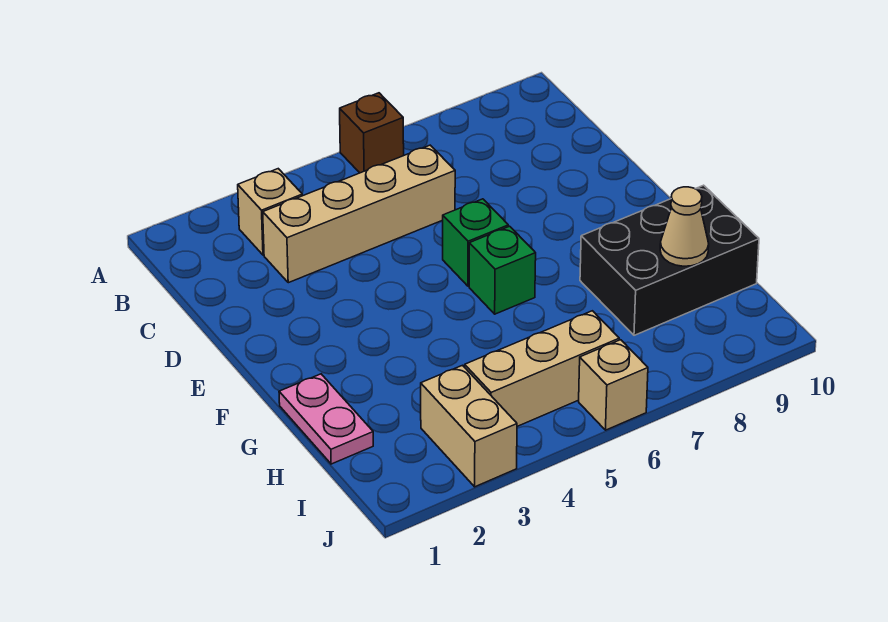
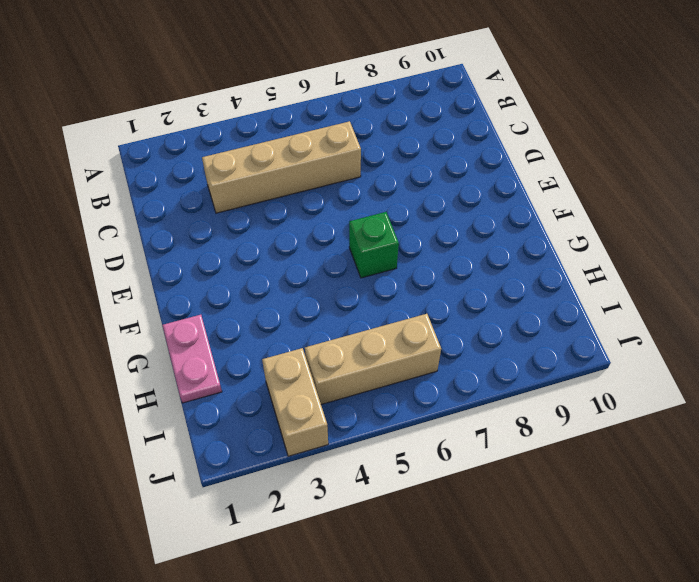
none -> brown 1x1 brick [340,93,404,173]
none -> tan 1x1 brick [238,169,302,255]

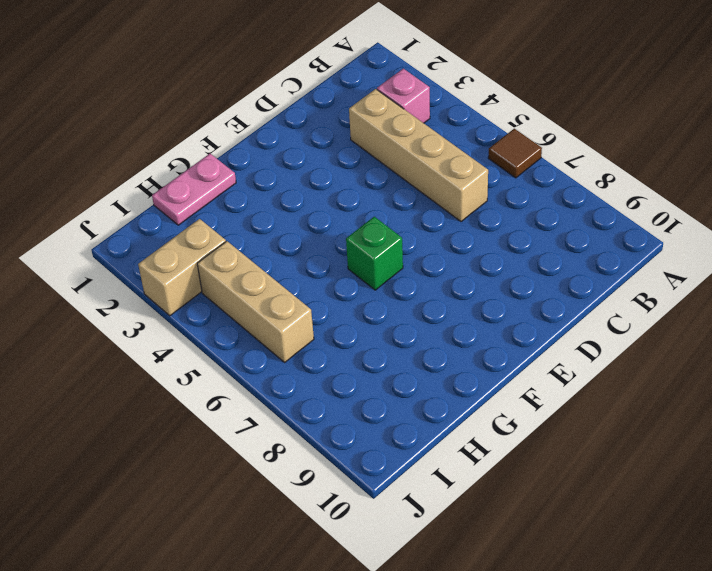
brown 1x1 tile [488,129,542,178] -> brown 1x1 brick [340,93,404,173]
pink 1x1 brick [377,69,430,123] -> tan 1x1 brick [238,169,302,255]
none -> green 1x1 brick [443,199,508,286]
none -> black 2x3 brick [580,185,759,335]

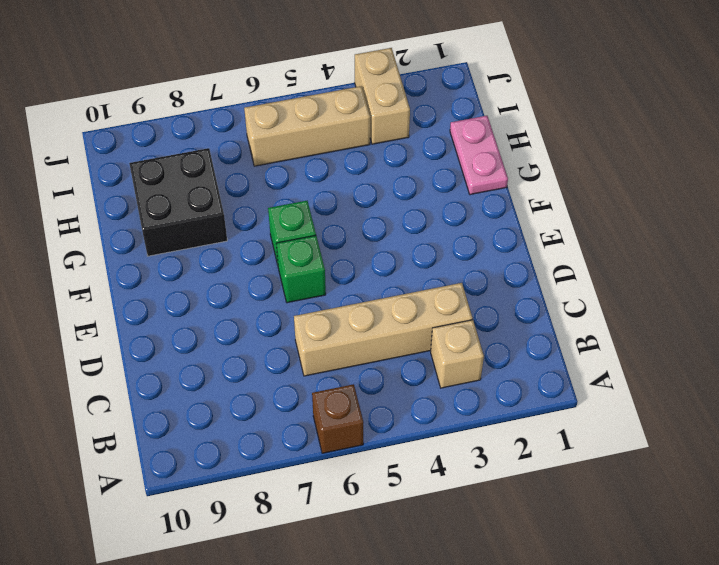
black 2x2 brick [129,148,227,256] -> black 2x3 brick [580,185,759,335]
none -> tan 1x1 brick [579,340,648,430]
none -> tan 1x1 cone [660,187,709,266]

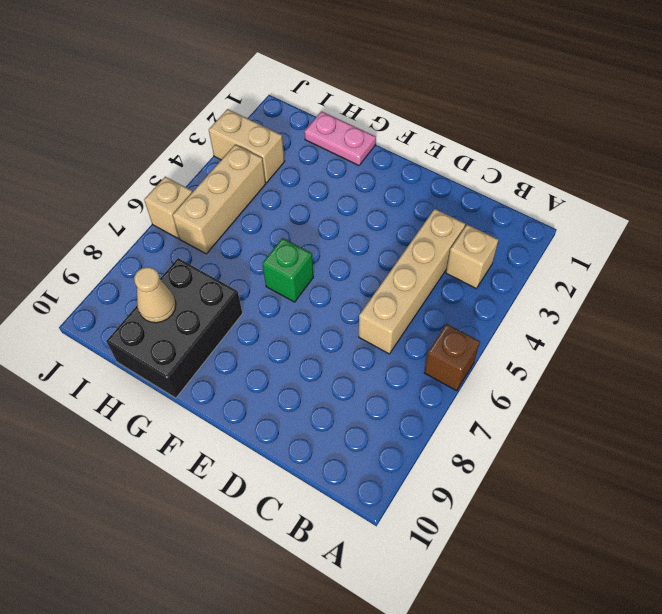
none -> green 1x1 brick [443,199,508,286]

